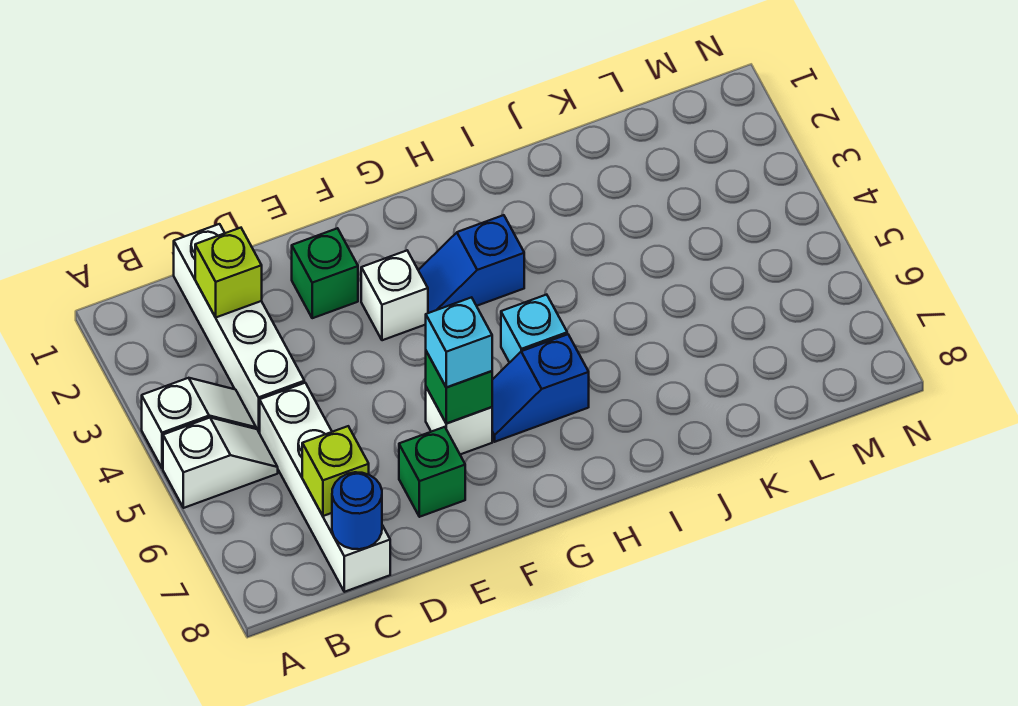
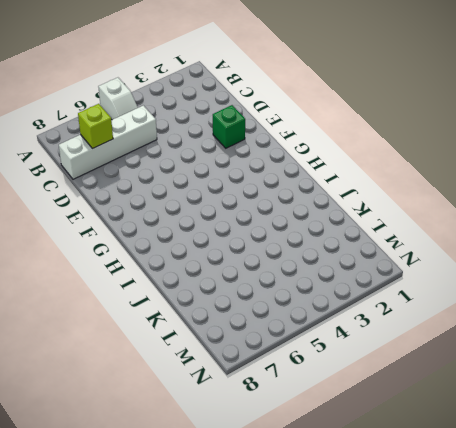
none -> white 1x2 slope [142,378,256,468]
none -> white 1x4 brick [174,224,304,433]
none -> green 1x1 brick [399,427,465,517]

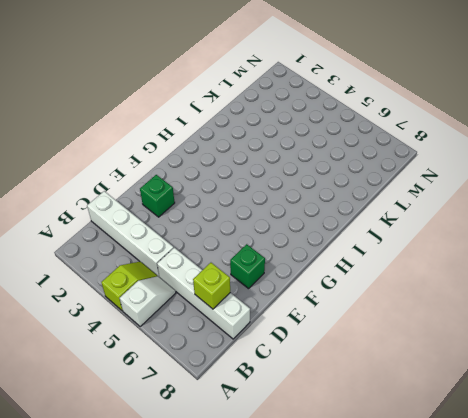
lime 1x2 slope [101,261,157,311] -> white 1x2 slope [142,378,256,468]
none -> white 1x1 brick [361,251,428,340]
none -> white 1x1 brick [426,387,492,454]
none -> blue 1x2 slope [418,215,524,313]

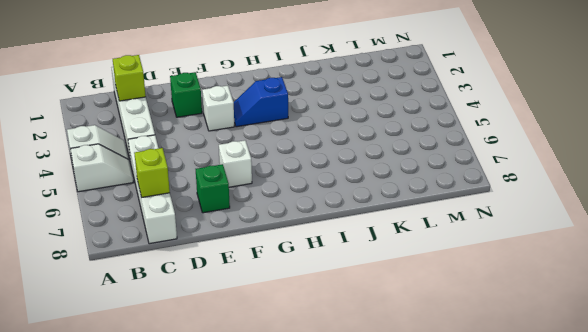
none -> blue 1x2 slope [492,334,589,442]
none -> cyan 1x1 brick [501,295,567,363]
none -> blue 1x1 round brick [332,472,382,549]

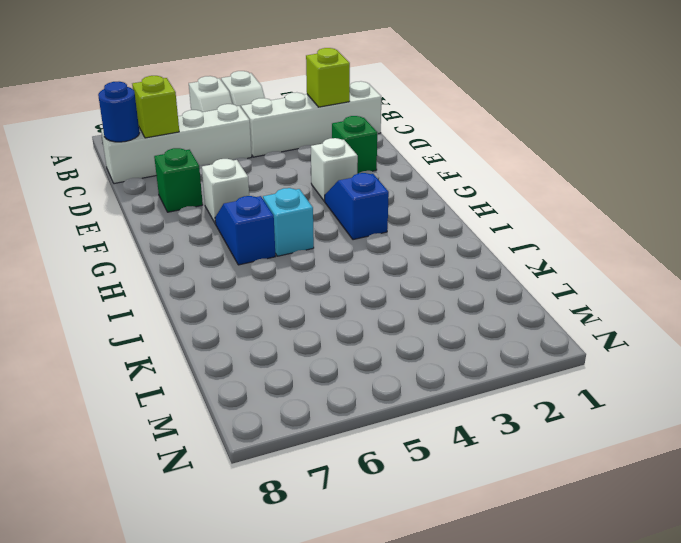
none -> green 1x1 brick [426,351,492,424]
none -> cyan 1x1 brick [426,297,492,387]

